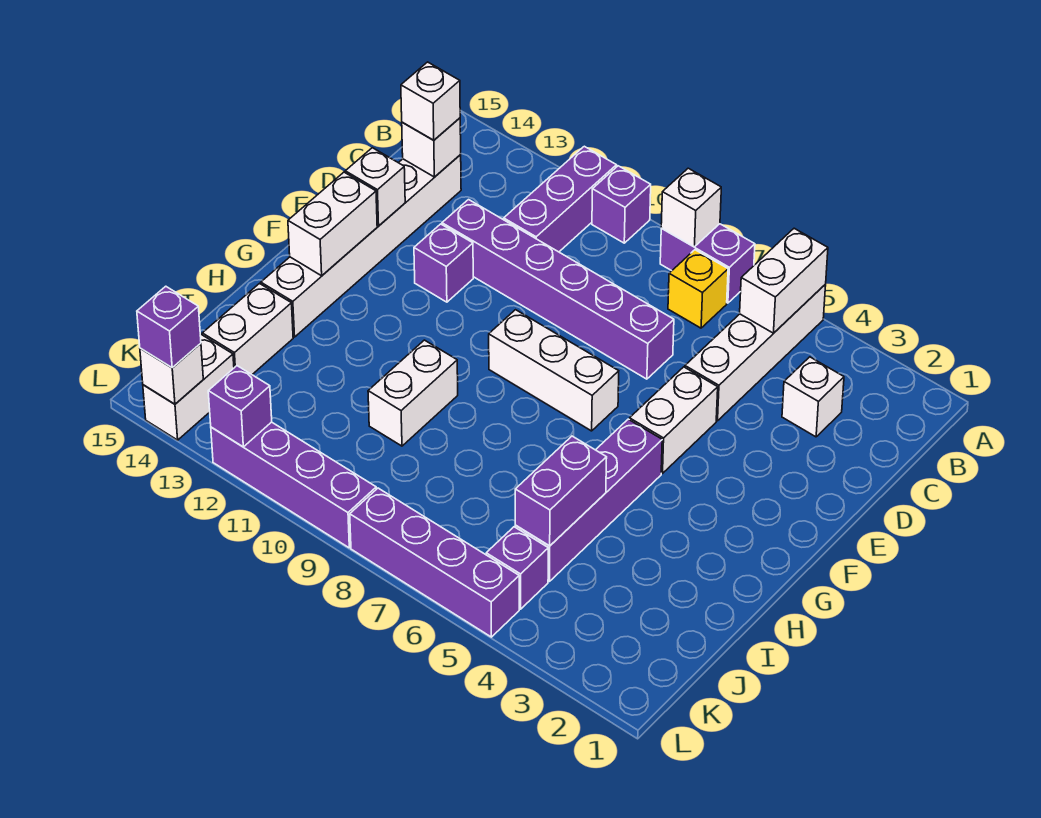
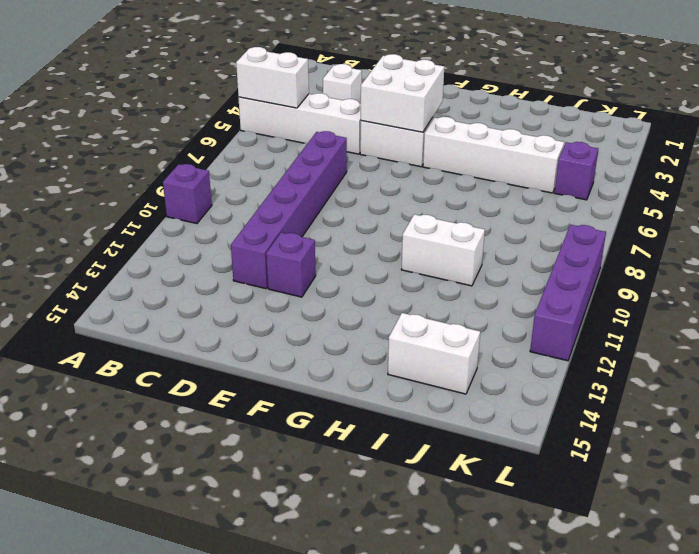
white 2x2 brick [361,54,444,132] -> none
white 1x4 brick [423,117,564,193] -> purple 1x4 brick [515,419,662,582]
none -> purple 1x2 brick [660,224,755,303]
none -> purple 1x3 brick [504,146,617,252]
none -> yellow 1x1 brick [668,250,728,328]

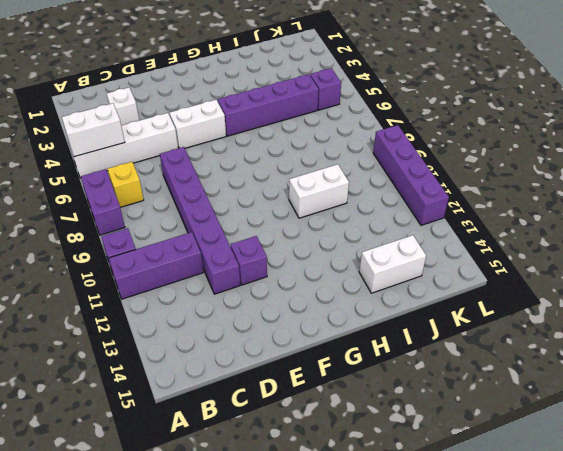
none -> white 1x6 brick [261,155,461,337]
none -> white 1x3 brick [489,310,619,431]
none -> white 1x2 brick [143,335,234,440]

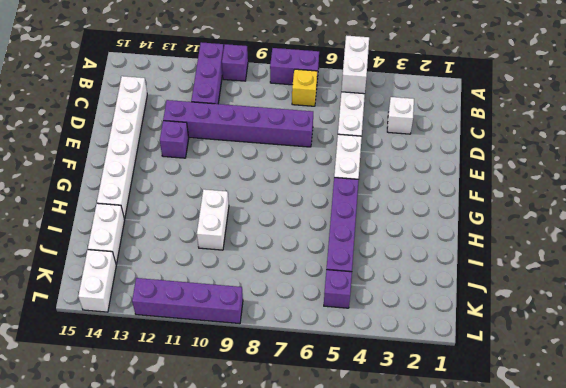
none -> white 1x3 brick [489,310,619,431]
none -> purple 1x4 brick [350,488,519,637]
none -> white 1x1 brick [661,168,721,247]

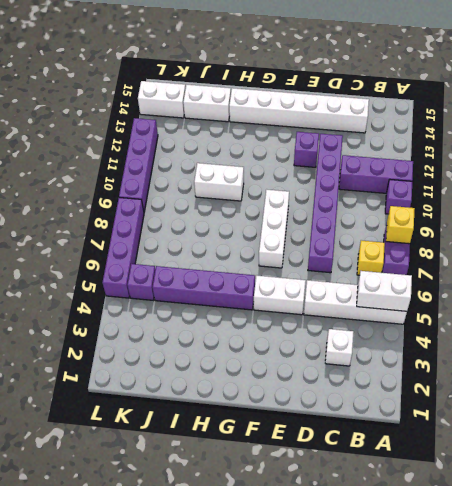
yellow 1x1 brick [386,206,415,244] -> white 1x1 brick [661,168,721,247]
none -> white 1x1 brick [402,118,461,177]
none -> white 1x1 brick [345,148,405,226]
none -> white 1x2 brick [288,172,377,276]

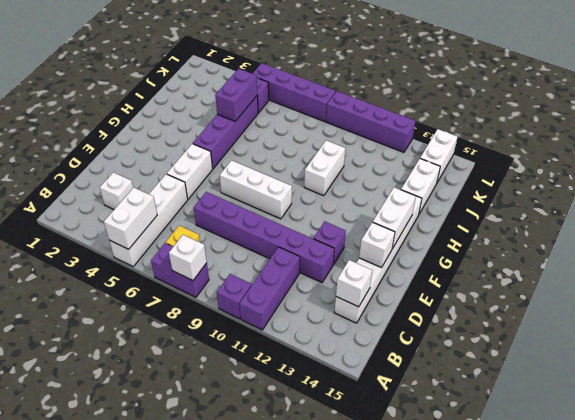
none -> purple 1x1 brick [208,366,272,447]
none -> white 1x1 brick [140,343,203,404]
none -> white 1x1 brick [401,62,460,140]

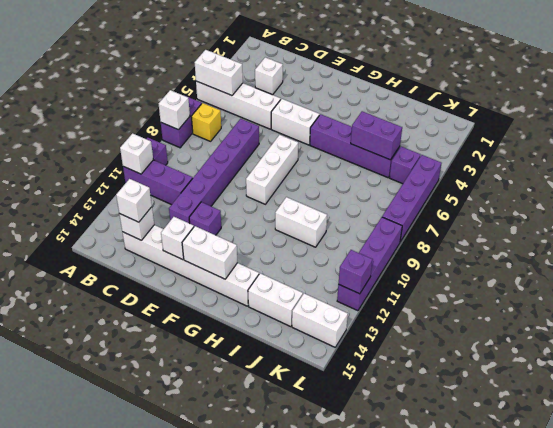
white 1x1 brick [120,133,153,174] -> white 1x1 brick moved to [140,343,203,404]
none -> purple 1x1 brick [137,286,201,368]

